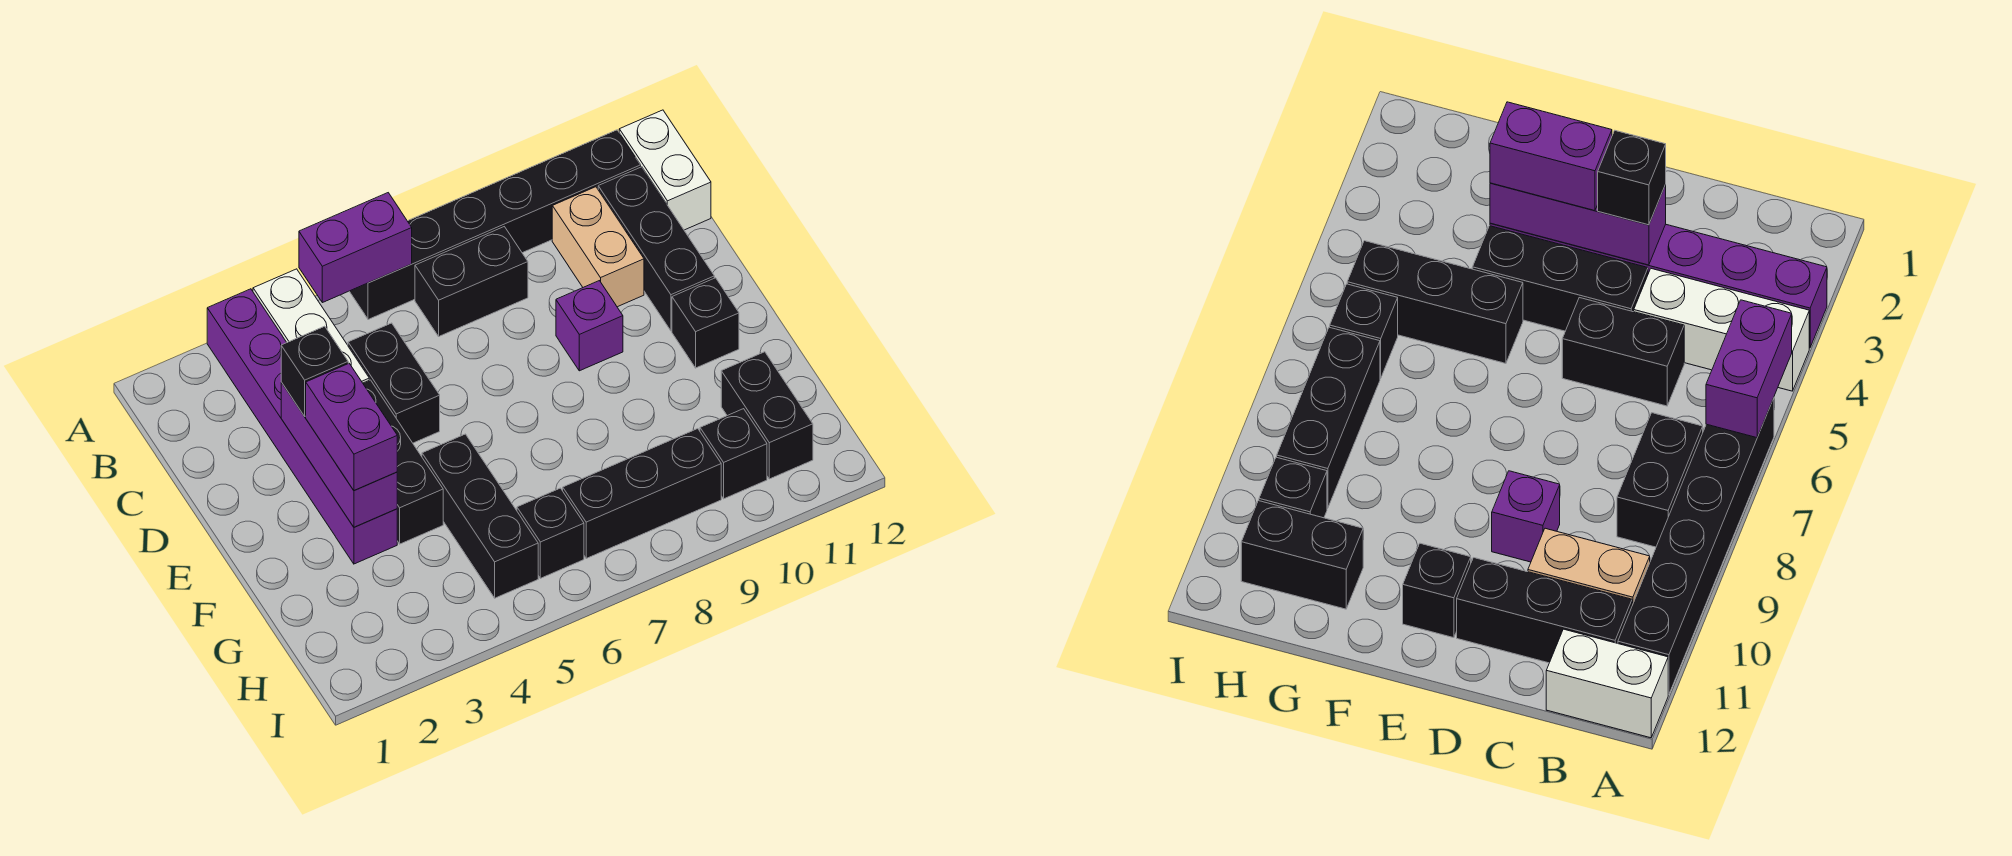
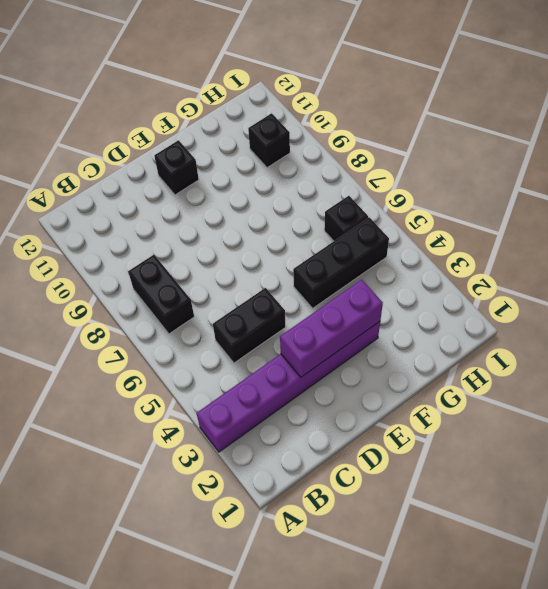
none -> white 1x3 brick [253,269,369,383]
none -> black 1x6 brick [349,130,641,320]
none -> white 1x2 brick [619,110,711,230]

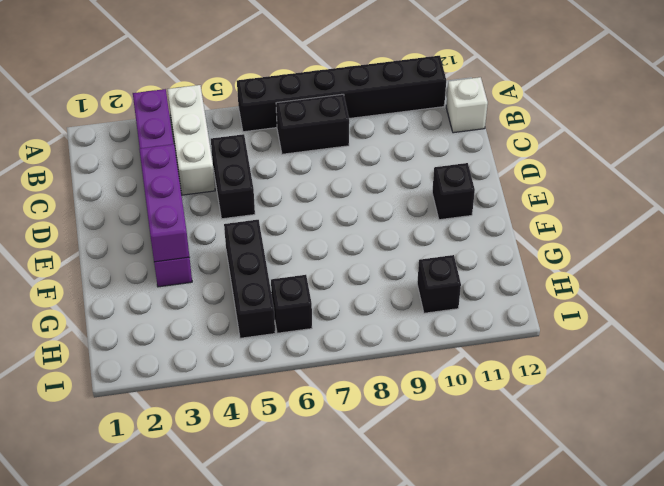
white 1x1 brick [446,77,488,133] -> white 1x2 brick [619,110,711,230]
none -> tan 1x2 brick [552,187,644,307]
none -> black 1x3 brick [598,167,714,331]
none -> black 1x3 brick [363,380,443,544]

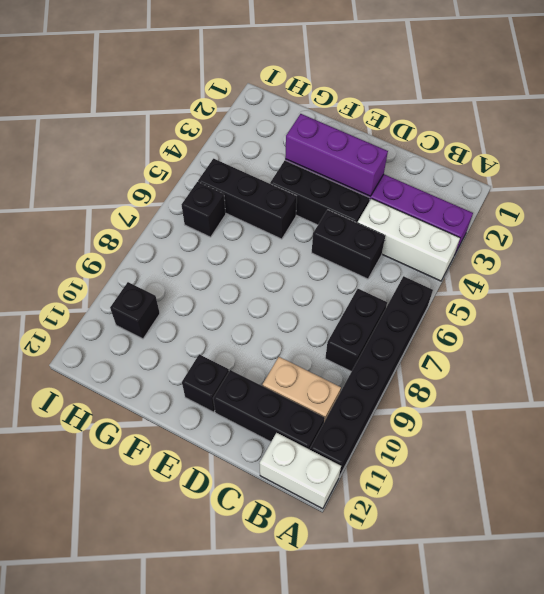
none -> purple 1x1 brick [556,281,623,371]
none -> black 1x2 brick [721,352,813,479]
none -> black 1x3 brick [563,429,721,558]

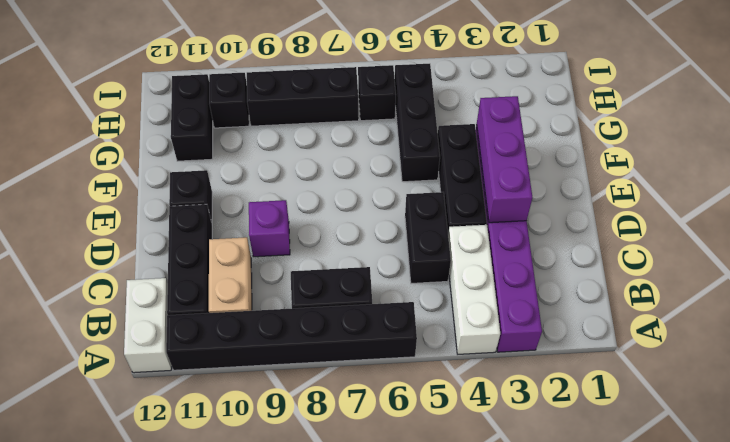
none -> purple 1x2 brick [299,193,412,303]
none -> black 1x1 brick [281,326,348,416]
none -> purple 1x2 brick [306,363,397,491]

